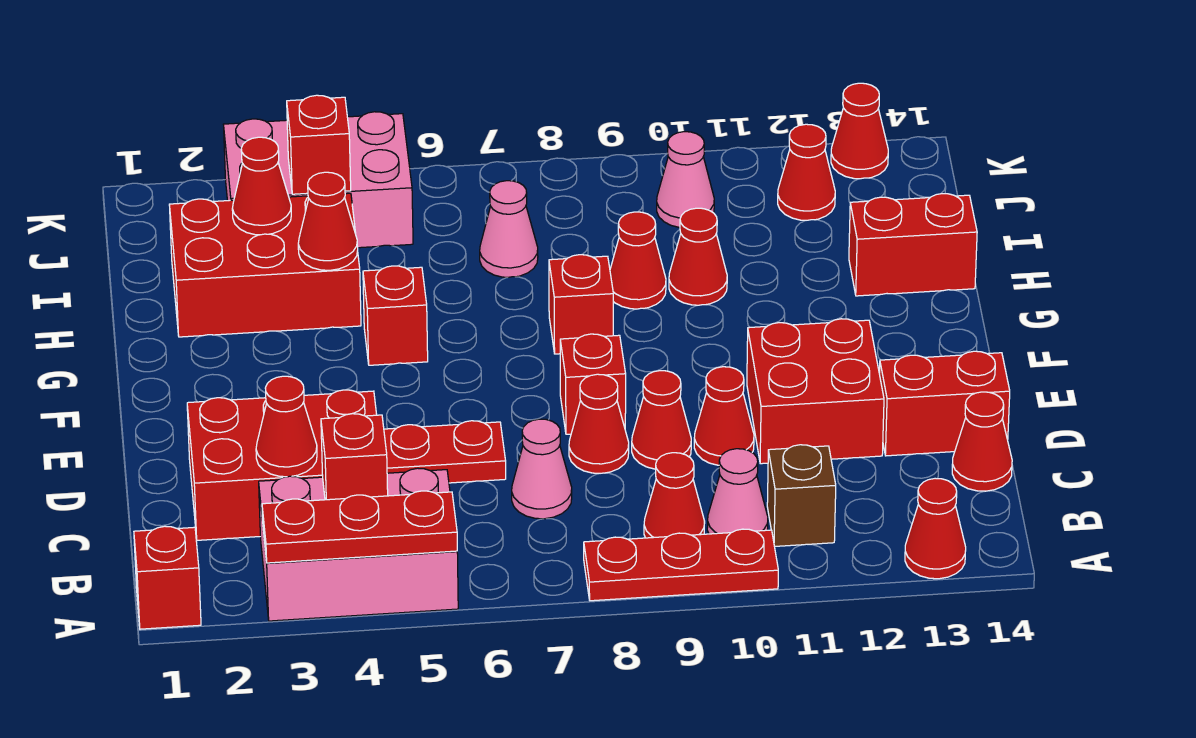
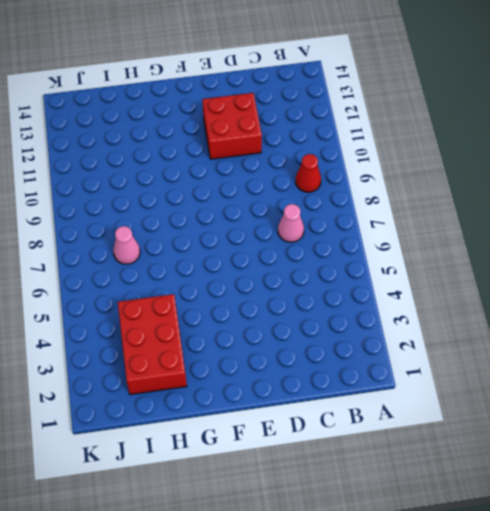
none -> red 1x1 brick [134,526,201,629]
none -> pink 2x3 brick [259,468,458,621]
none -> red 1x3 plate [584,529,778,601]
none -> red 1x1 cone [905,478,966,579]

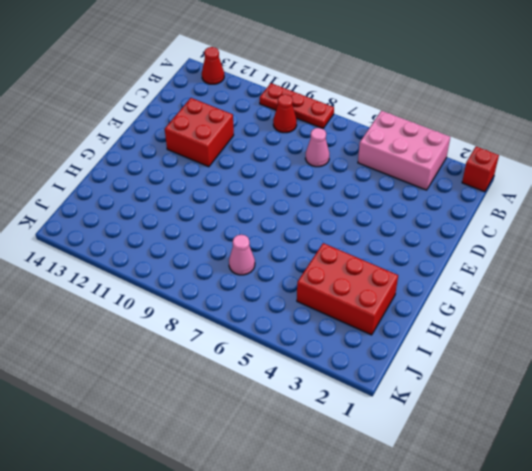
none -> pink 1x1 cone [707,449,768,534]
none -> brown 1x1 brick [767,445,836,546]
none -> red 2x3 brick [187,390,377,540]
none -> red 1x1 cone [952,392,1012,491]

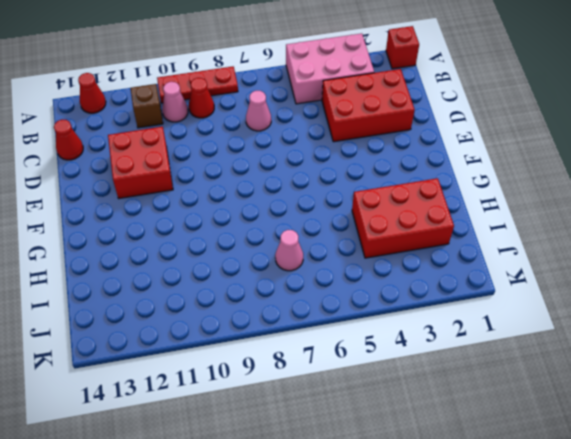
none -> red 1x2 plate [384,421,506,483]
none -> red 1x1 cone [569,374,629,473]
none -> red 1x1 cone [632,371,691,469]
none -> red 1x1 cone [694,367,754,465]

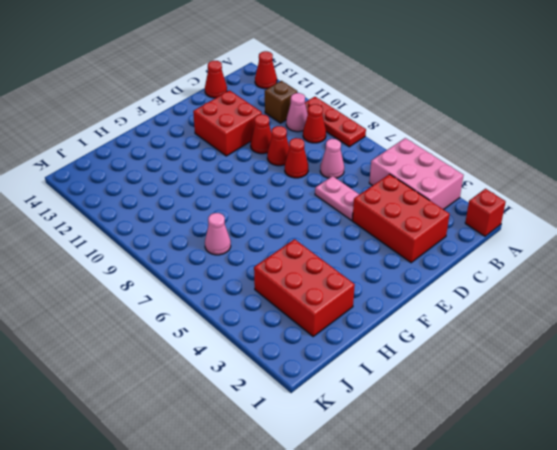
pink 1x2 plate [315,176,360,220] -> red 1x2 plate [384,421,506,483]
none -> red 1x2 brick [879,351,1010,456]
none -> red 1x1 brick [560,334,626,434]
none -> red 1x1 brick [363,266,428,365]
none -> red 1x1 brick [549,255,613,354]

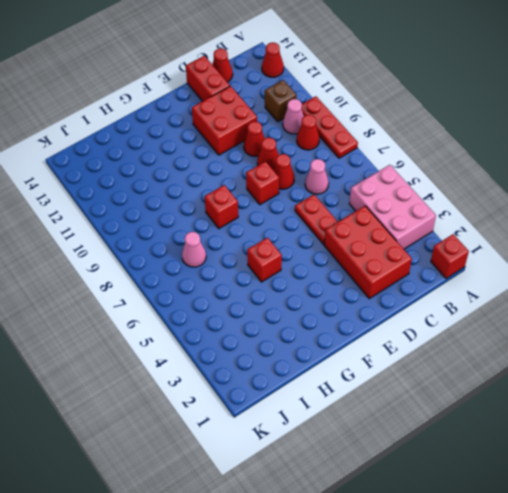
none -> red 2x3 brick [169,193,361,337]
none -> red 1x1 cone [610,212,666,309]
none -> red 1x1 cone [669,208,727,305]
none -> red 1x2 brick [849,194,977,296]

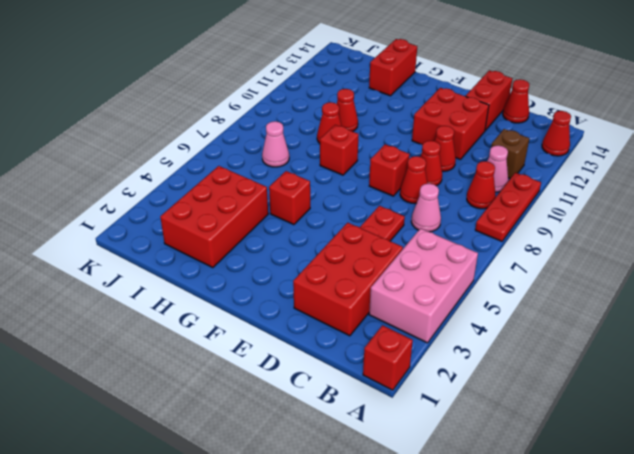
none -> pink 2x3 brick [223,112,413,248]
none -> pink 1x1 cone [657,132,714,228]
none -> red 1x1 cone [778,124,835,220]
none -> red 1x1 cone [831,83,888,179]

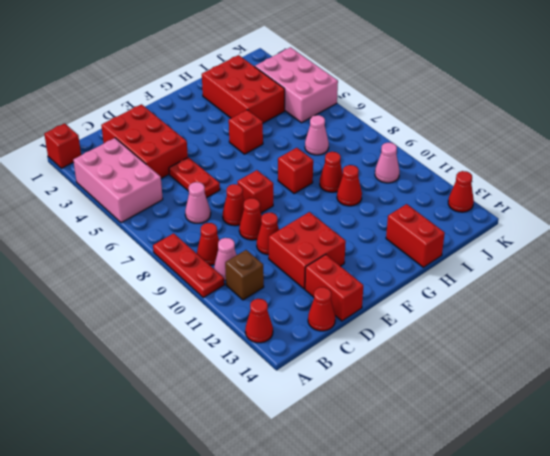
none -> red 1x1 cone [778,124,835,220]
none -> red 1x3 plate [262,491,457,563]
none -> red 1x1 brick [321,414,388,500]
none -> red 1x1 cone [256,376,317,477]

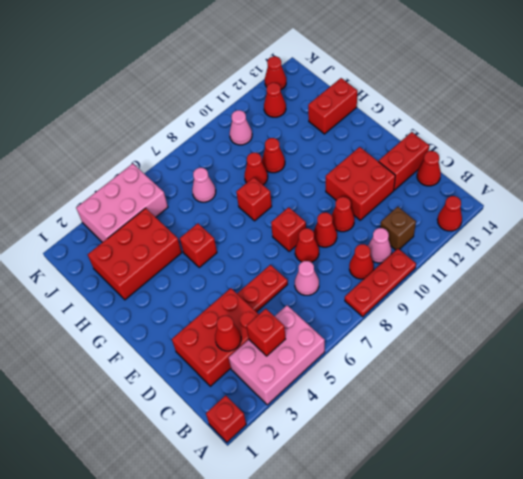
none -> red 1x3 plate [262,491,457,563]
none -> red 1x1 cone [298,172,358,270]
none -> red 1x1 cone [232,137,291,235]
none -> red 1x1 brick [287,95,351,194]

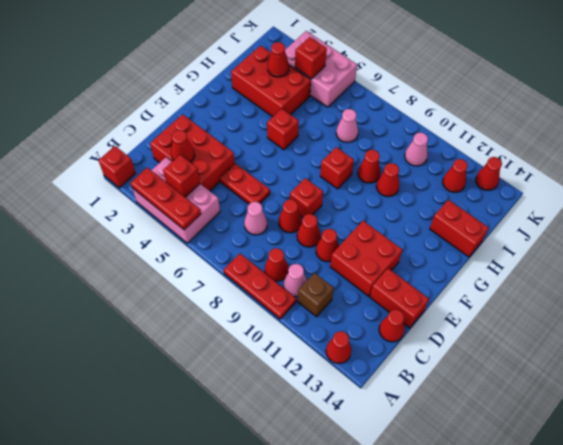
none -> red 1x1 cone [298,172,358,270]

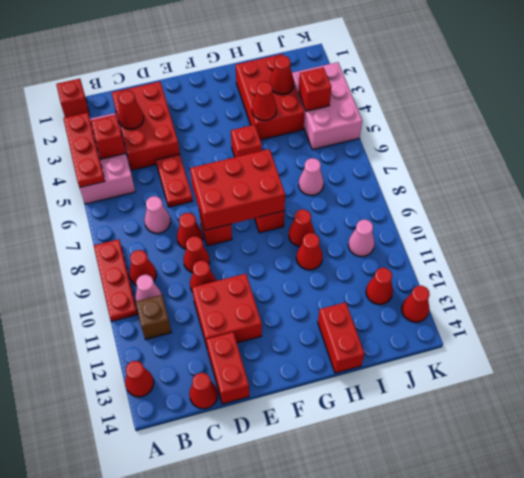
red 2x3 brick [190,149,285,230] -> none

